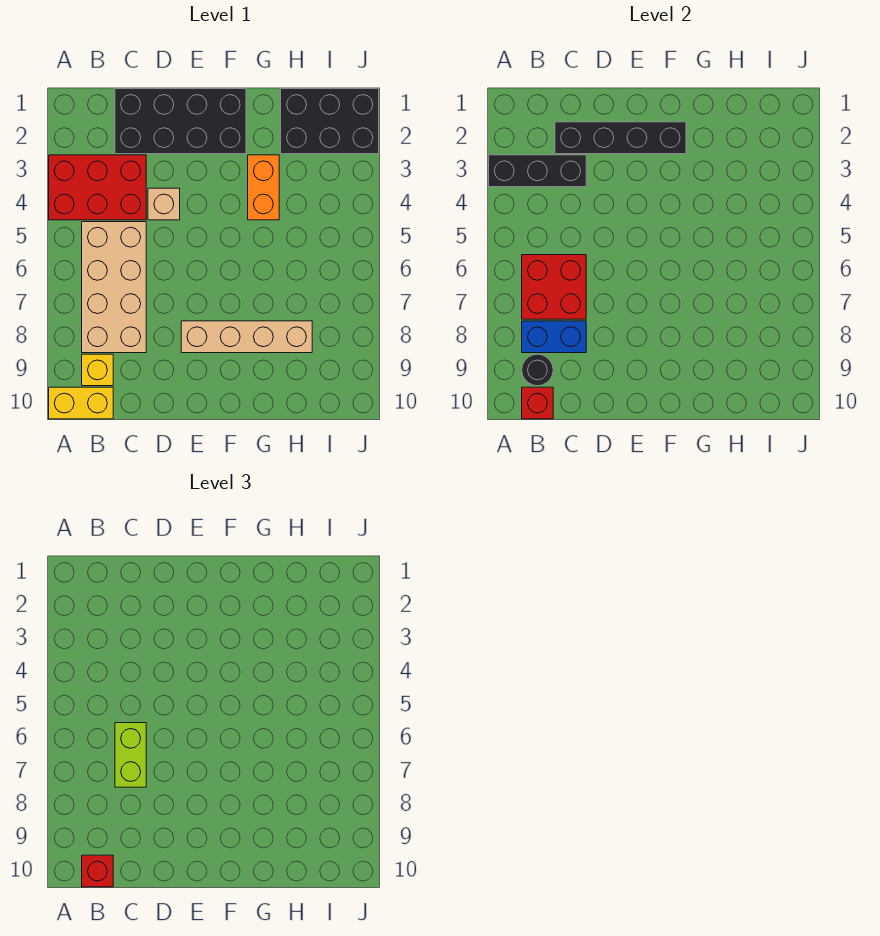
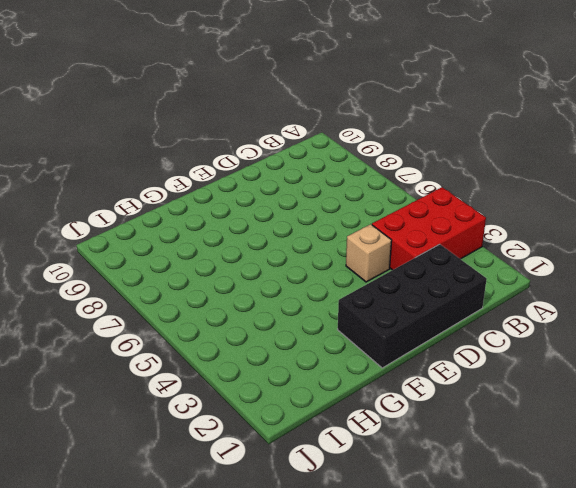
none -> yellow 1x2 brick [49,387,113,419]
none -> tan 2x4 brick [82,222,146,353]
none -> yellow 1x1 brick [82,354,113,386]

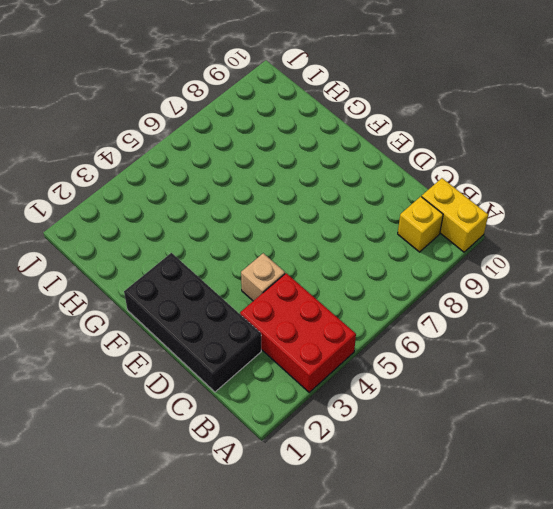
none -> tan 2x4 brick [82,222,146,353]
none -> tan 1x4 brick [181,321,312,353]
none -> orange 1x2 brick [248,155,279,220]

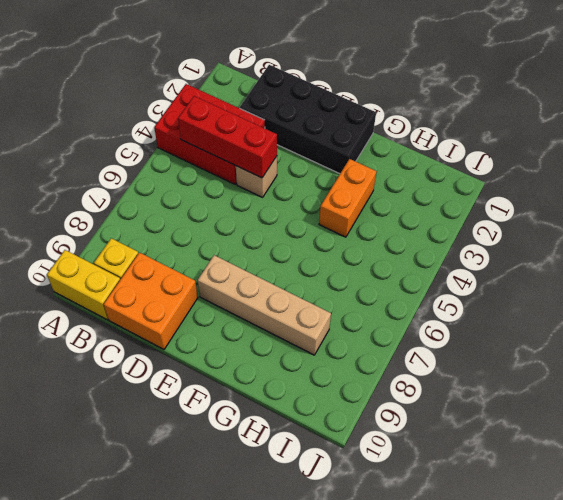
red 1x3 brick [178,96,277,178] -> none
orange 2x2 brick [104,252,198,349] -> none
none -> tan 2x4 brick [82,222,146,353]
none -> black 2x3 brick [281,89,379,154]
none -> black 1x3 brick [489,155,586,187]

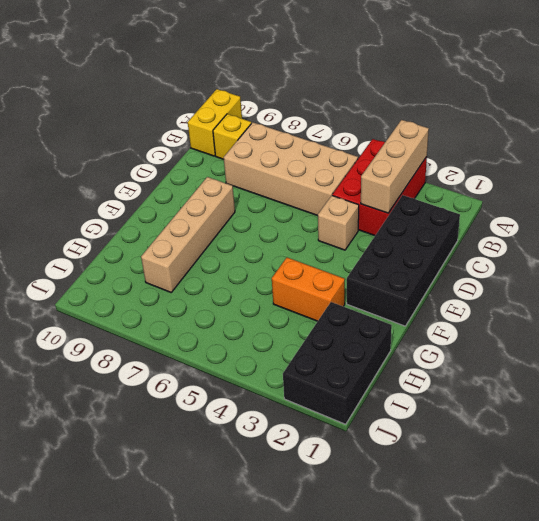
tan 1x3 brick [361,120,429,213] -> black 1x3 brick [489,155,586,187]
none -> red 2x2 brick [522,255,586,319]
none -> blue 1x2 brick [522,321,586,353]
none -> black 1x1 round brick [522,354,553,386]

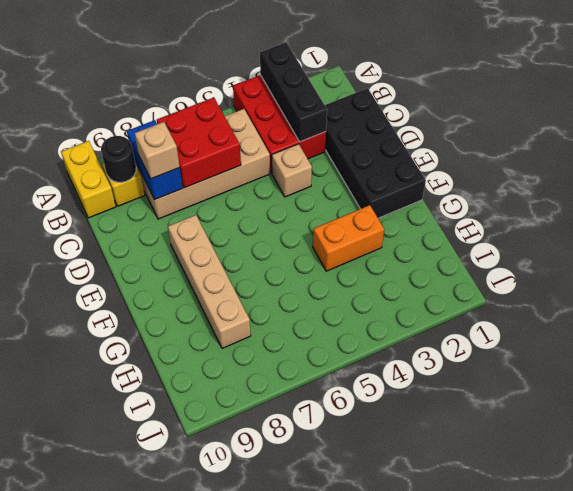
tan 1x1 brick [135,122,180,179] -> none
none -> black 2x3 brick [281,89,379,154]
none -> red 1x1 brick [522,387,553,419]
none -> black 1x4 brick [555,122,686,154]

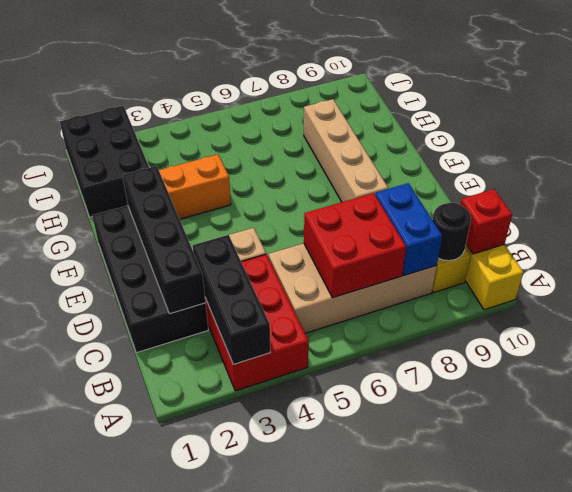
none -> red 1x1 brick [82,855,113,887]
none -> lime 1x2 brick [115,723,146,787]

